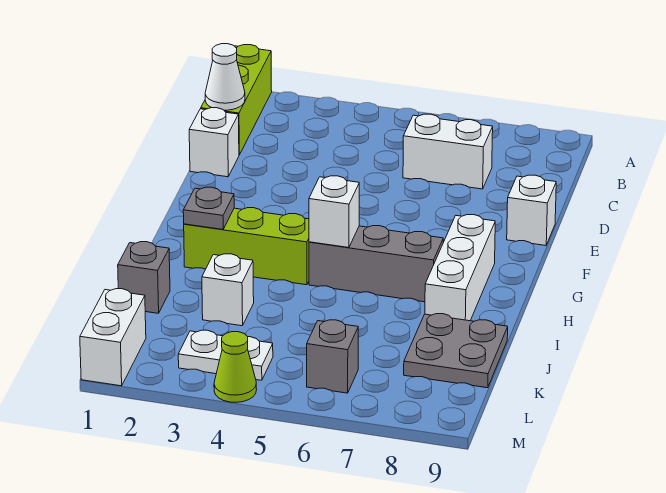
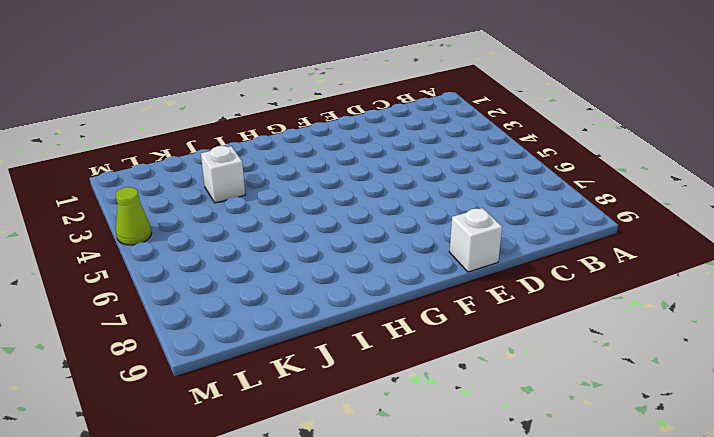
none -> lime 1x3 brick [201,45,272,155]
none -> white 1x2 brick [403,114,493,189]
none -> white 1x1 brick [189,108,239,177]

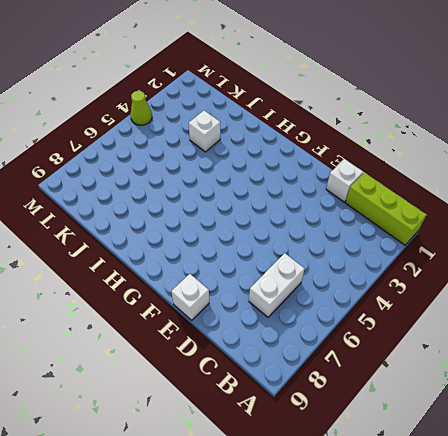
none -> white 1x3 brick [425,215,495,321]
none -> lime 1x3 brick [184,208,309,285]
none -> grey 1x3 brick [309,226,443,302]

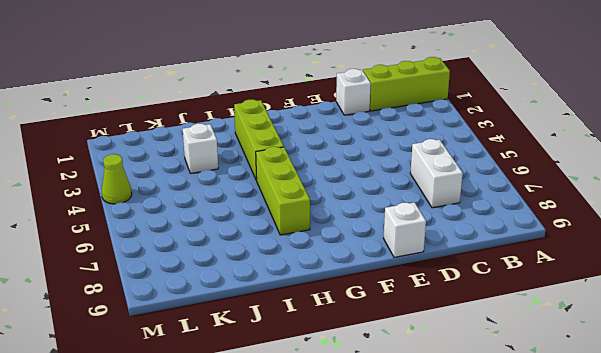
lime 1x3 brick [256,147,310,235] -> grey 1x3 brick [309,226,443,302]
none -> white 1x3 brick [425,215,495,321]
none -> grey 1x1 brick [118,242,170,313]
none -> grey 2x2 plate [404,314,508,388]

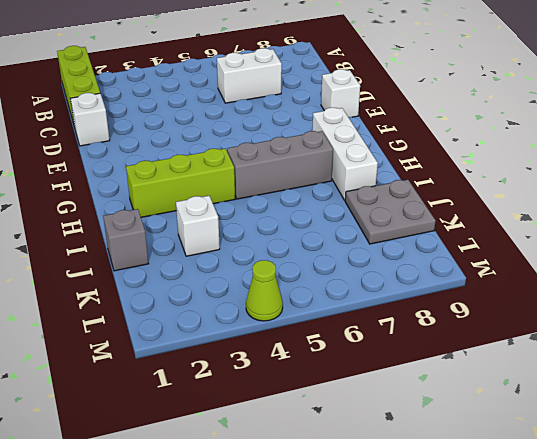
none -> white 1x2 brick [80,289,146,386]
none -> white 1x2 plate [178,330,273,380]
none -> grey 1x1 brick [307,320,358,393]

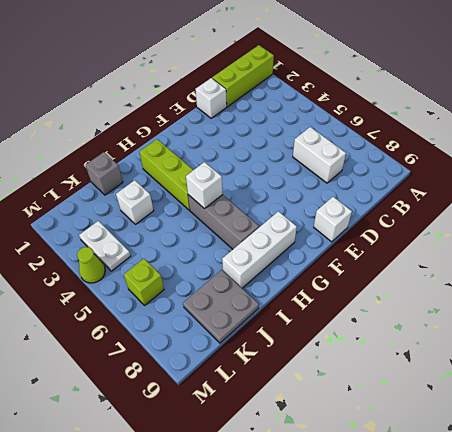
lime 1x1 brick [124,259,164,305] -> grey 1x1 brick [307,320,358,393]
none -> white 1x2 brick [80,289,146,386]
none -> white 1x1 cone [205,44,245,110]
none -> grey 1x1 plate [183,187,234,229]

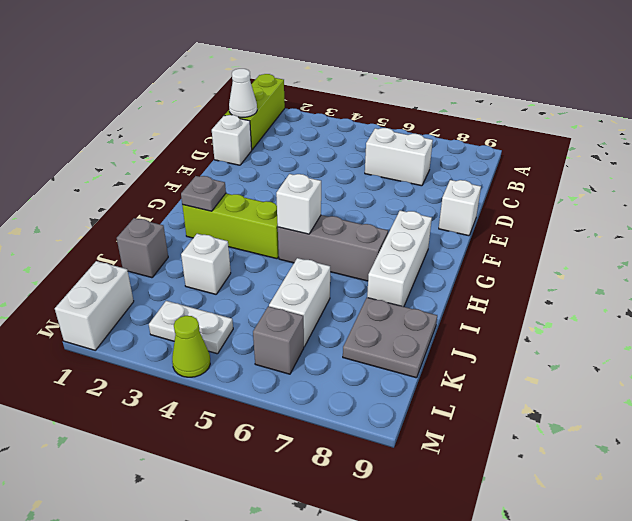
white 1x2 brick [269,258,330,347] -> none

